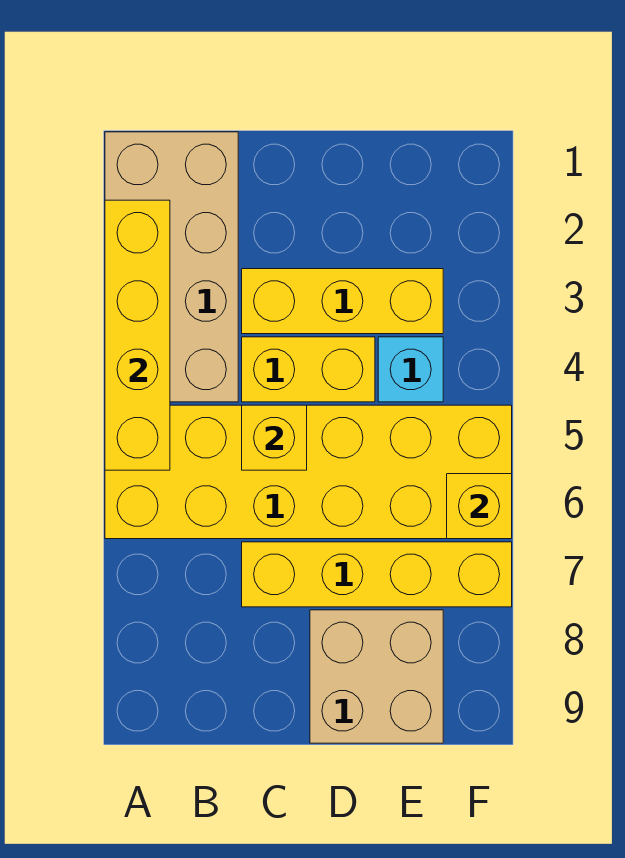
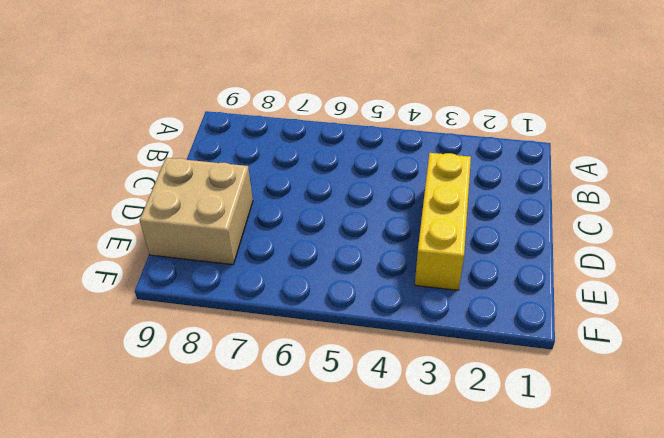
none -> tan 2x4 brick [105,132,238,402]
none -> yellow 2x6 brick [105,405,512,539]

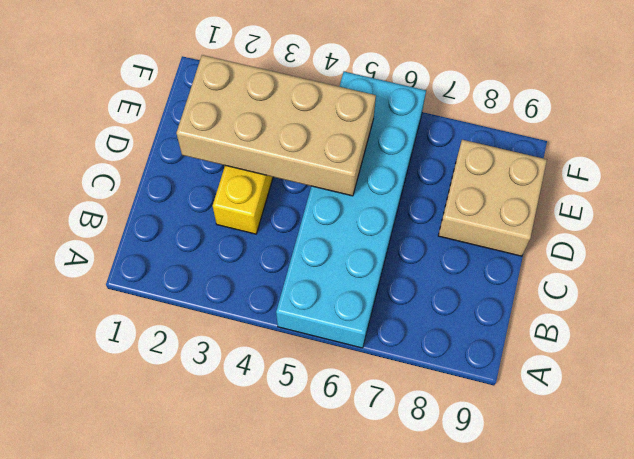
cyan 2x6 brick [276,72,426,348] -> yellow 2x6 brick [105,405,512,539]
tan 2x4 brick [176,55,376,196] -> tan 2x4 brick moved to [105,132,238,402]
none -> yellow 1x2 brick [242,337,375,402]
none -> yellow 1x4 brick [242,542,512,607]

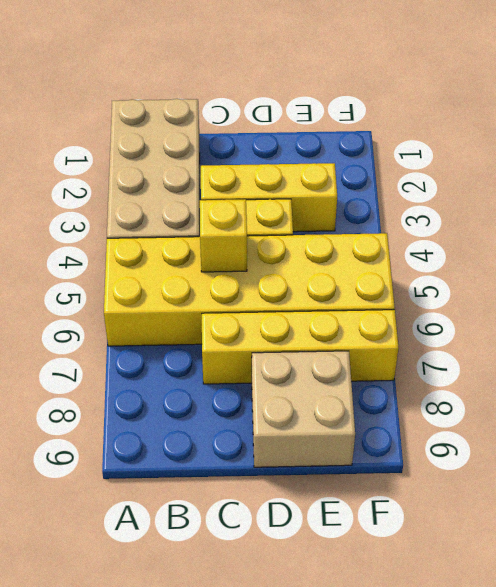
none -> cyan 1x1 brick [378,337,443,402]
none -> yellow 1x4 brick [105,200,170,470]

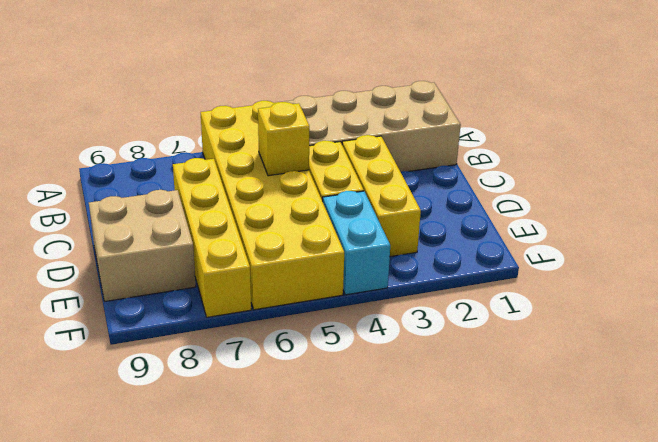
cyan 1x2 brick [323,191,390,295] -> cyan 1x1 brick [378,337,443,402]
none -> yellow 1x4 brick [105,200,170,470]
none -> yellow 1x1 brick [447,474,512,539]

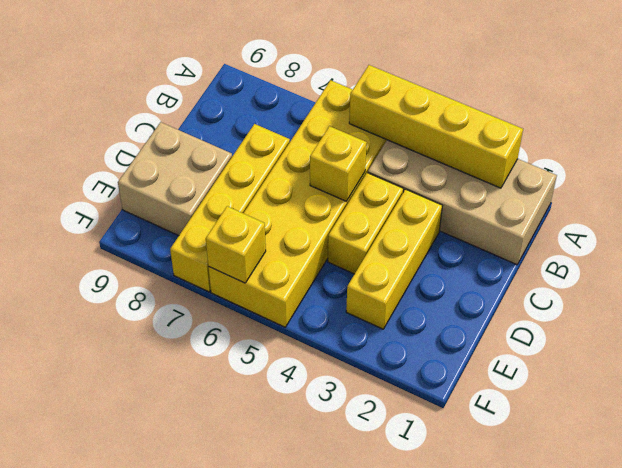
none -> cyan 1x1 brick [378,337,443,402]

